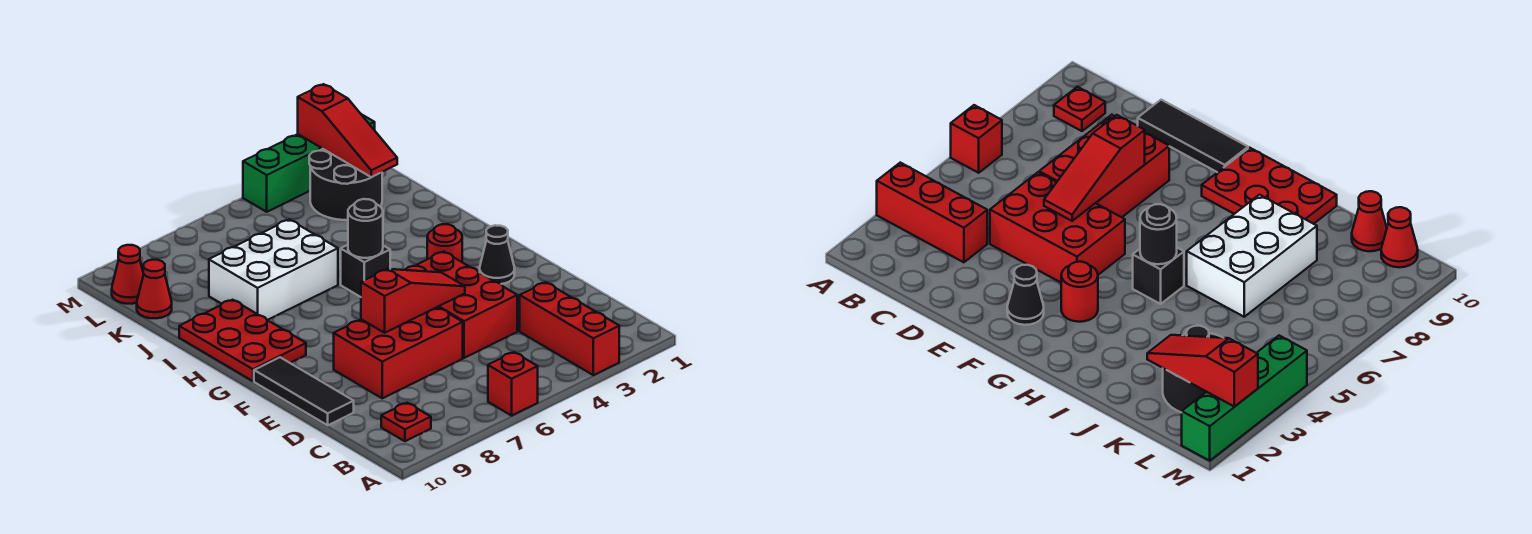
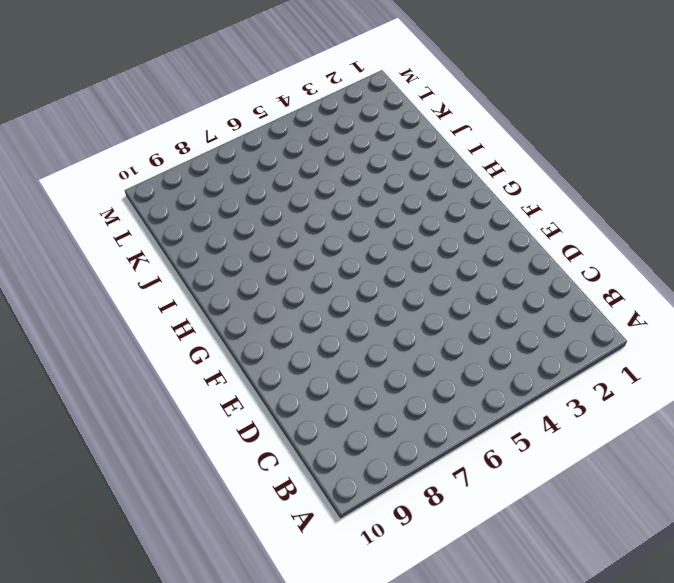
none -> red 1x3 brick [520,282,619,375]
none -> red 1x1 brick [488,352,538,416]
none -> red 1x1 plate [381,403,431,441]

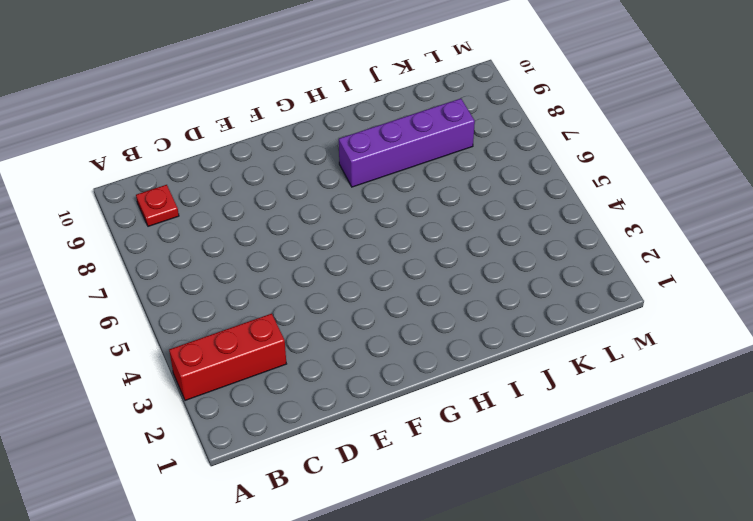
purple 1x4 brick [339,98,475,187] -> white 2x3 brick [209,220,338,320]
none -> red 1x1 brick [488,352,538,416]
none -> red 2x3 brick [405,252,517,358]
none -> red 2x3 brick [334,307,463,398]

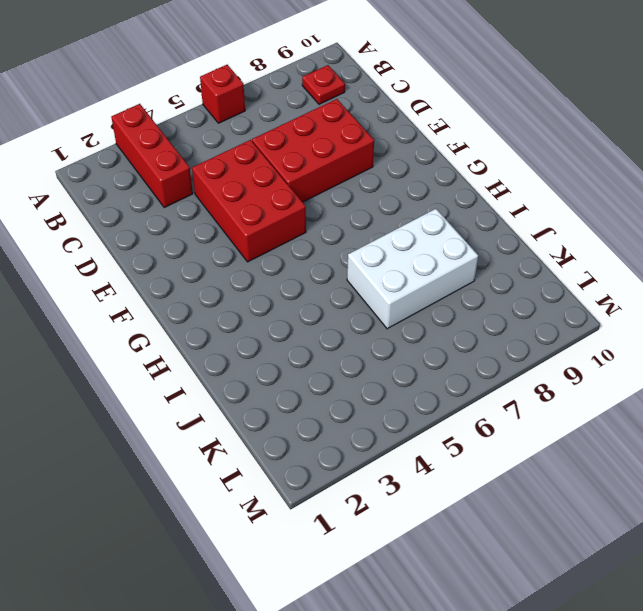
none -> black 1x3 tile [254,357,354,425]
none -> black 1x1 cone [480,225,515,284]
none -> red 1x1 round brick [427,224,462,262]

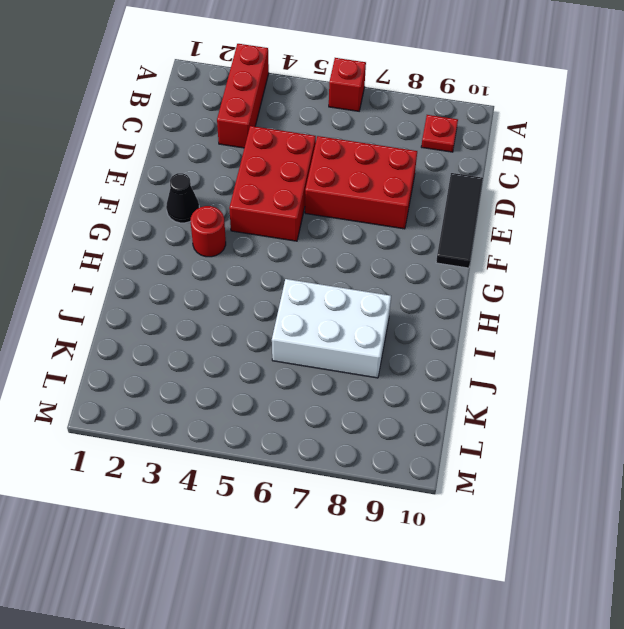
none -> red 2x3 plate [179,300,306,381]
none -> black 1x1 brick [341,245,390,297]
none -> black 2x2 round brick [309,149,382,220]

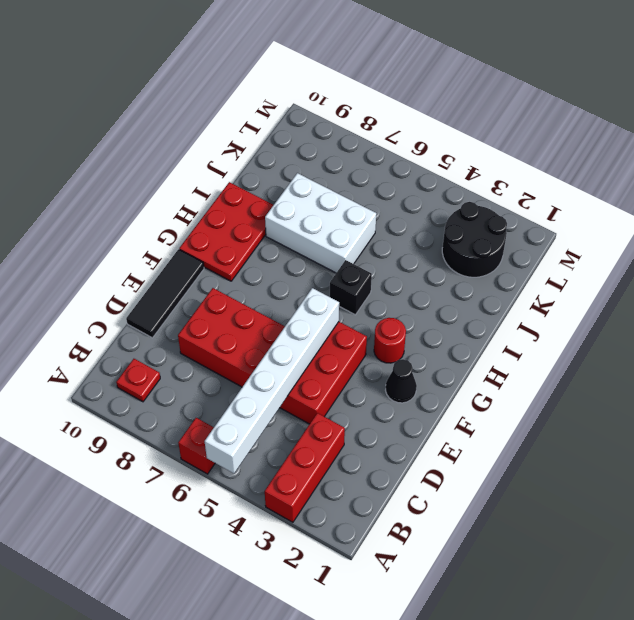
white 1x6 brick [205,288,339,473] -> red 1x3 slope [361,269,465,333]
none -> red 1x1 cone [137,260,172,318]
none -> red 1x1 cone [112,245,144,304]
none -> green 1x4 brick [243,114,375,212]

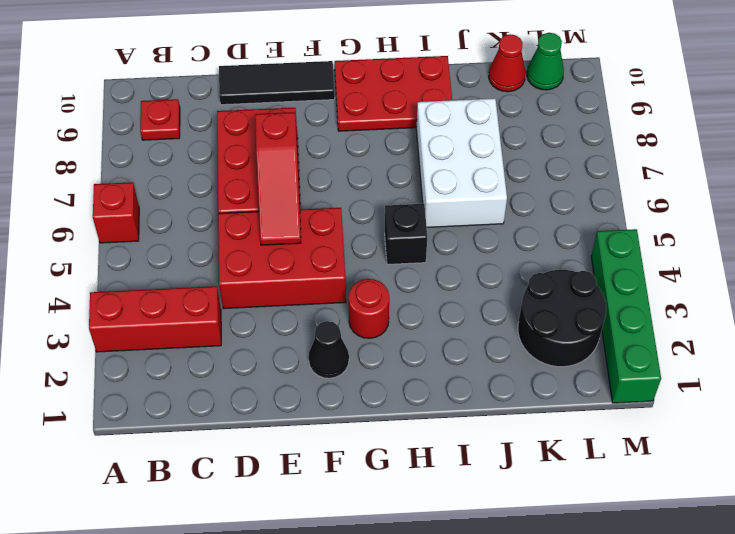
green 1x1 cone [527,33,564,90] -> red 1x1 cone [112,245,144,304]
none -> black 1x1 round brick [348,199,383,258]
none -> red 1x3 slope [298,84,397,177]

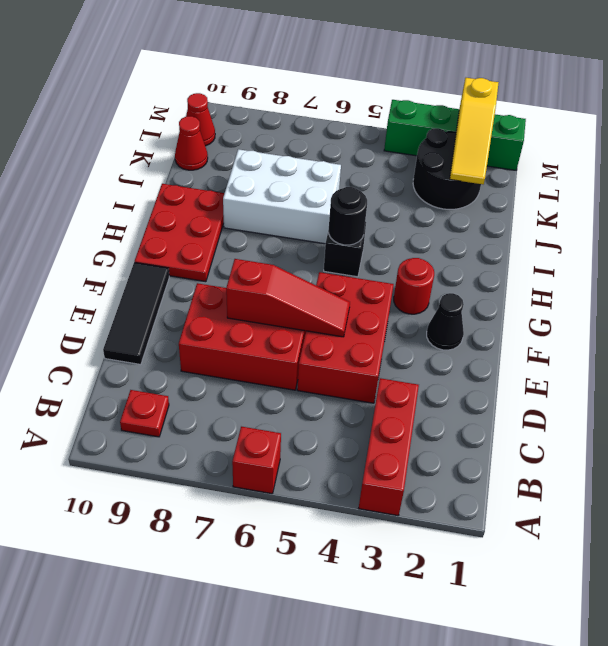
yellow 1x3 slope [450,78,499,184] -> red 1x3 slope [298,84,397,177]

